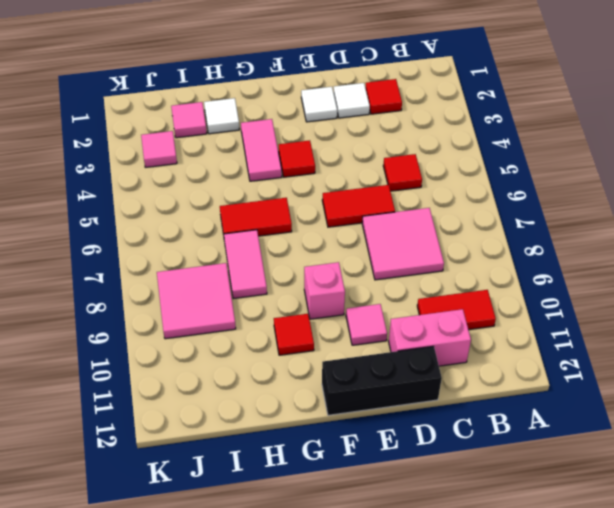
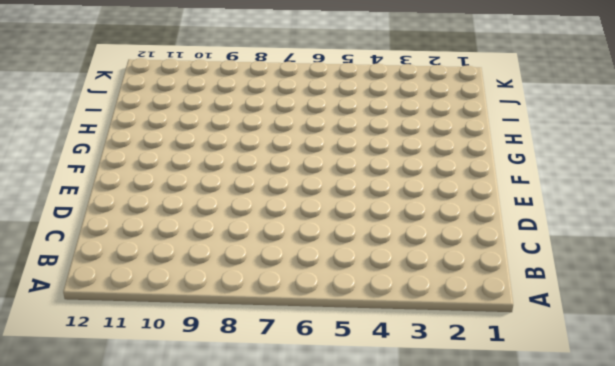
none -> red 1x2 tile [417,290,496,330]
none -> red 1x1 tile [365,79,402,114]
none -> red 1x1 tile [383,154,422,191]

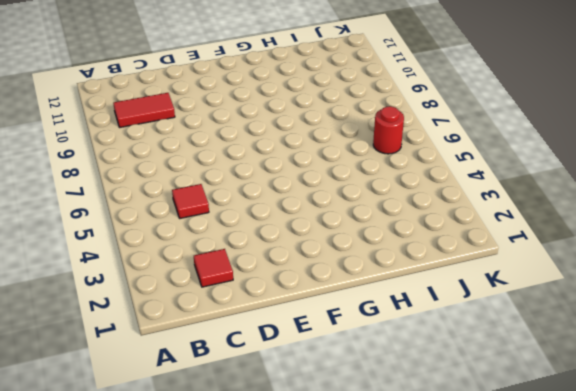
red 1x1 round brick [373,106,404,154] -> none
none -> pink 2x2 tile [362,208,444,280]
none -> pink 1x2 brick [389,309,471,366]
none -> white 1x1 tile [334,83,370,118]

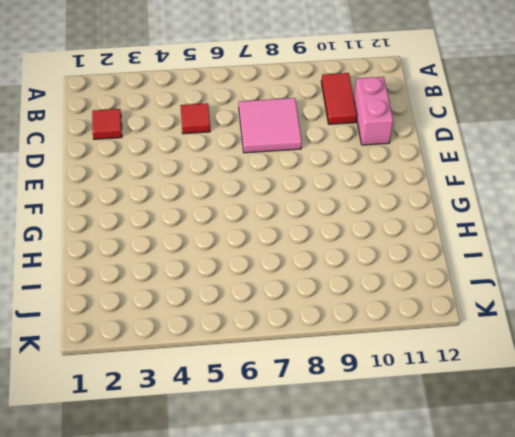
none -> white 1x1 tile [334,83,370,118]
none -> red 1x2 tile [322,185,395,227]
none -> black 1x3 brick [322,346,442,415]

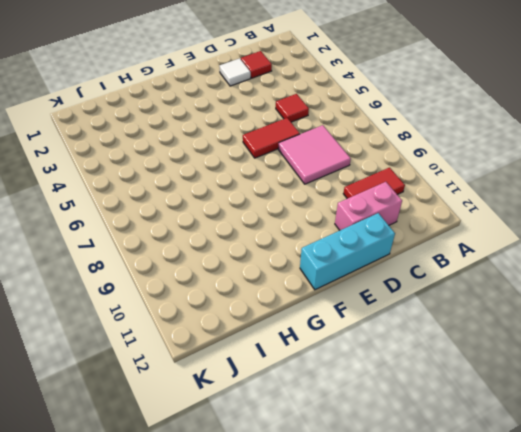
cyan 1x3 brick [300,213,395,290] -> black 1x3 brick [322,346,442,415]
none -> white 1x1 tile [301,87,337,122]
none -> pink 1x1 tile [346,304,387,345]
none -> red 1x1 tile [279,140,315,177]

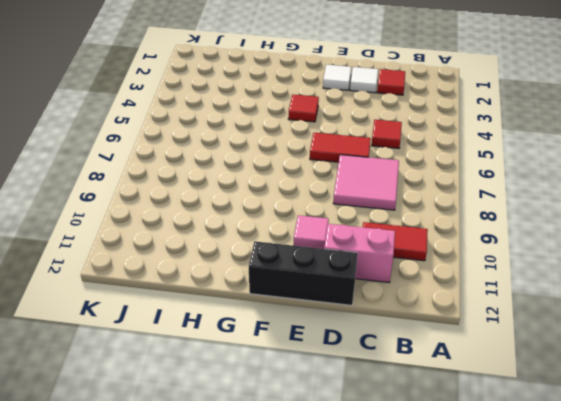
none -> pink 1x1 brick [304,262,345,319]
none -> pink 1x2 tile [241,119,282,181]
none -> red 1x2 tile [220,198,292,236]

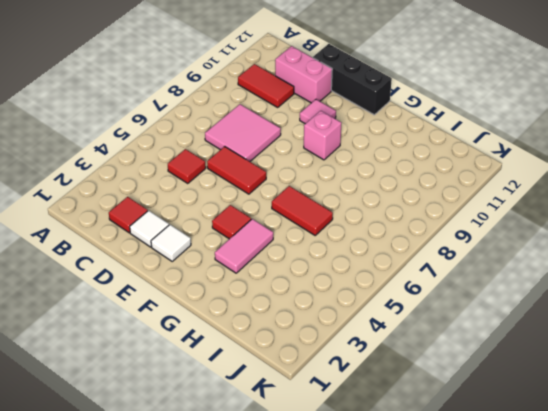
none -> red 1x1 tile [274,314,314,355]
none -> white 1x1 tile [204,98,240,134]
none -> pink 1x2 tile [224,230,267,299]

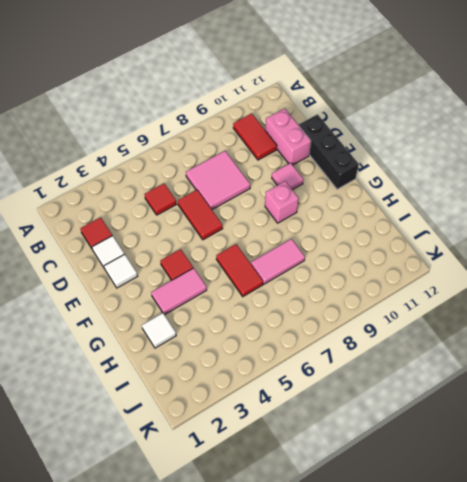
none -> red 1x1 tile [274,314,314,355]
none -> pink 1x1 tile [171,102,207,138]
none -> pink 2x2 tile [157,263,236,339]

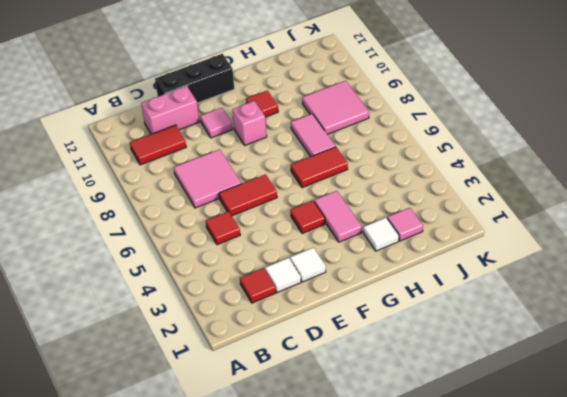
none -> pink 1x1 tile [141,131,177,167]

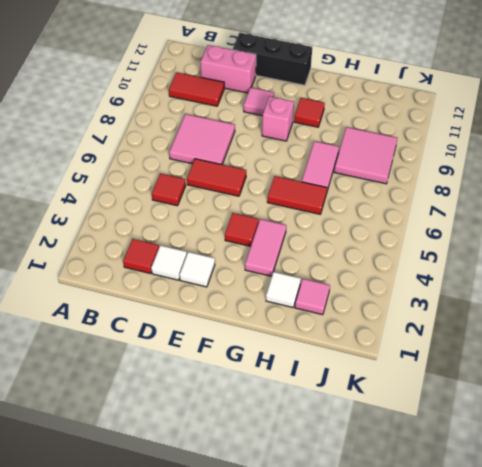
none -> pink 1x1 tile [141,131,177,167]

